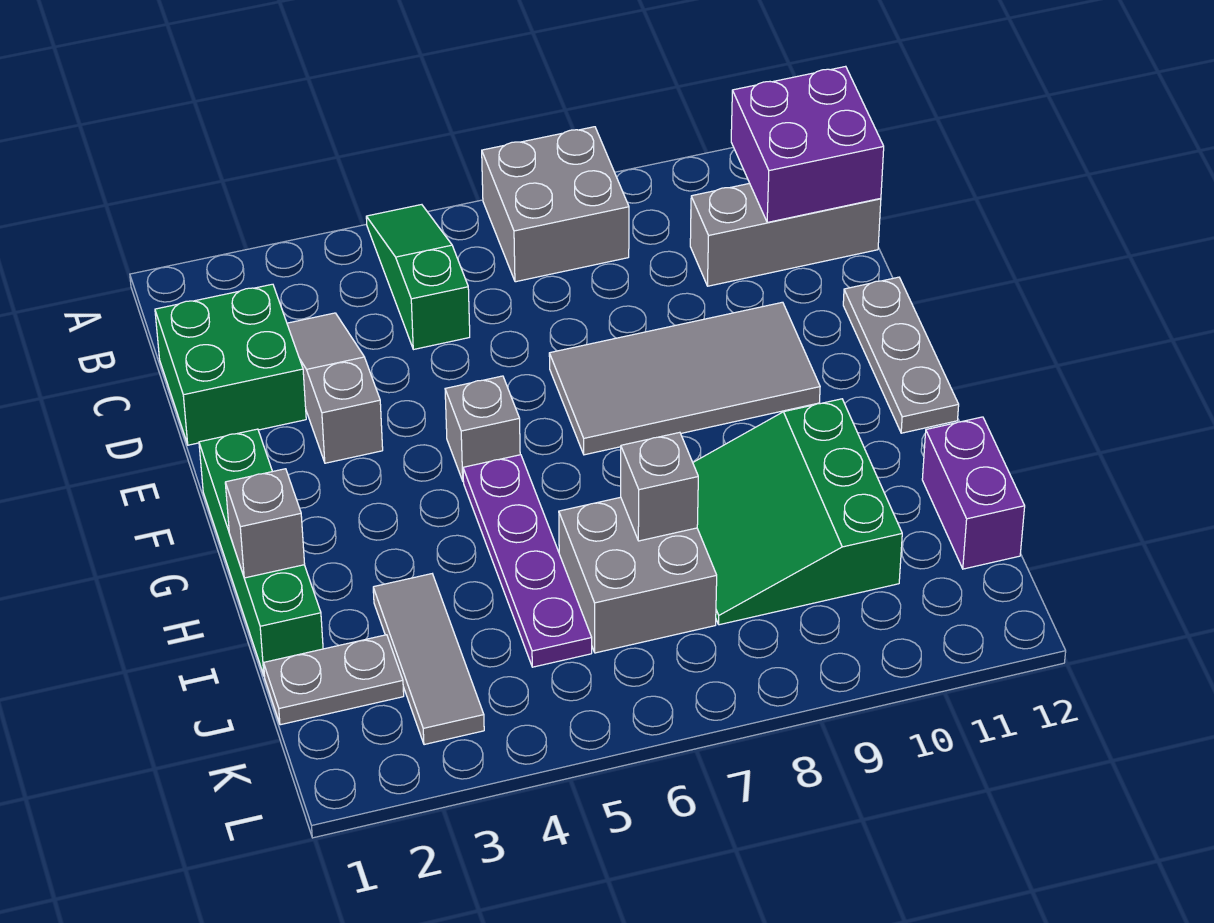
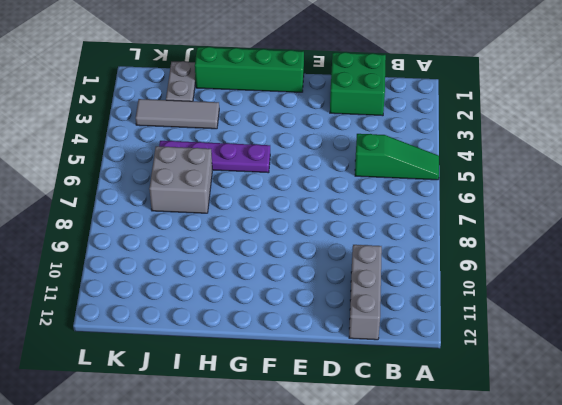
none -> grey 2x2 brick [482,127,629,282]
none -> grey 1x3 slope [287,313,383,463]
none -> grey 2x4 tile [549,302,820,455]

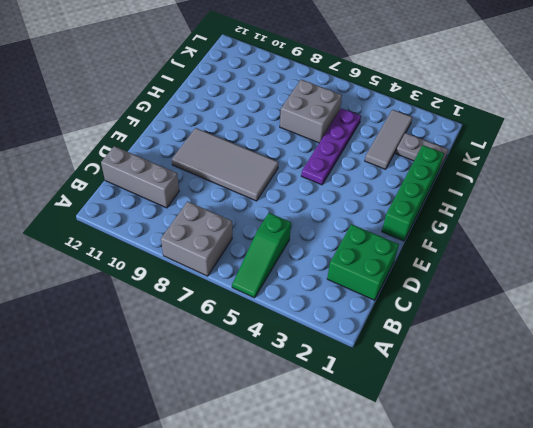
none -> grey 1x3 slope [287,313,383,463]
none -> grey 1x3 plate [843,277,959,433]
none -> grey 1x1 brick [445,376,520,481]

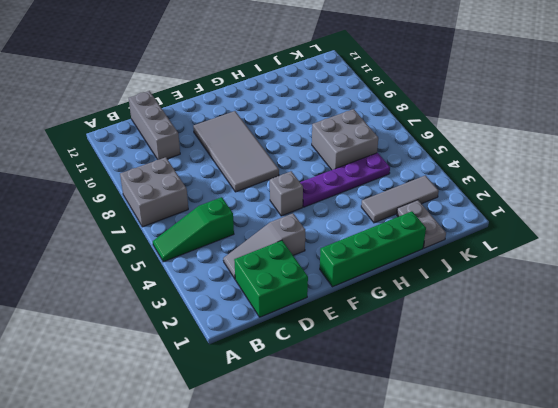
none -> grey 1x3 plate [843,277,959,433]
none -> green 3x3 slope [693,399,902,625]
none -> purple 1x2 brick [922,417,1025,569]

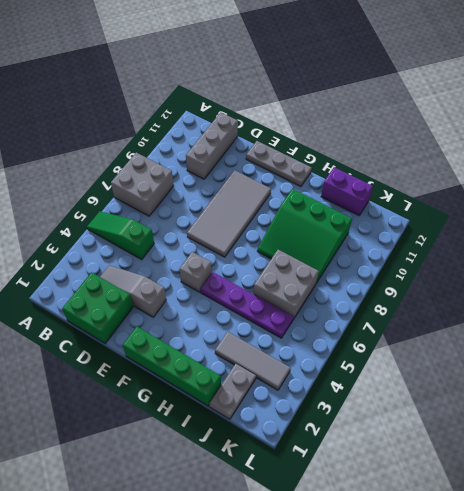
none -> purple 2x2 brick [731,66,884,222]
none -> grey 1x1 brick [225,469,305,578]
none -> grey 1x1 brick [621,432,698,541]

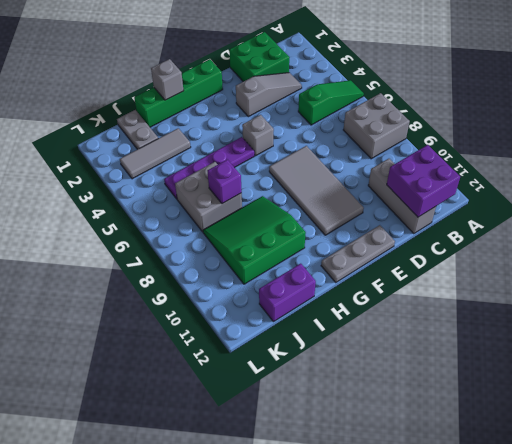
purple 1x1 brick [207,160,242,204] -> grey 1x1 brick [621,432,698,541]

